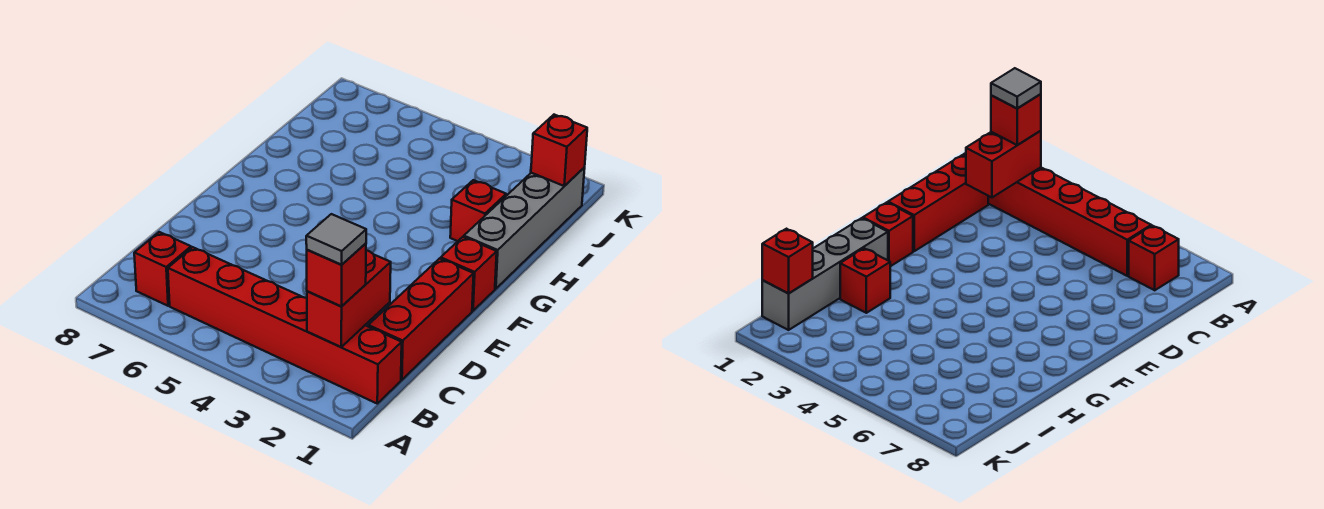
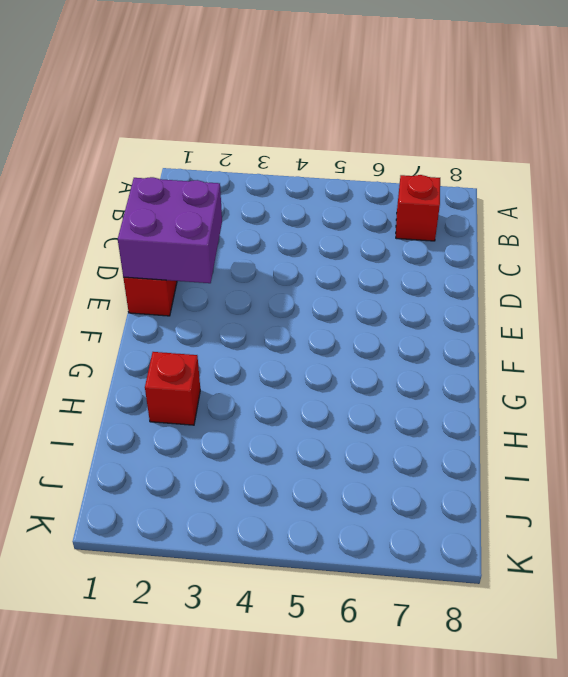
purple 2x2 brick [118,177,222,283] -> none
none -> red 1x6 brick [168,247,402,403]
none -> red 1x1 brick [441,237,497,311]

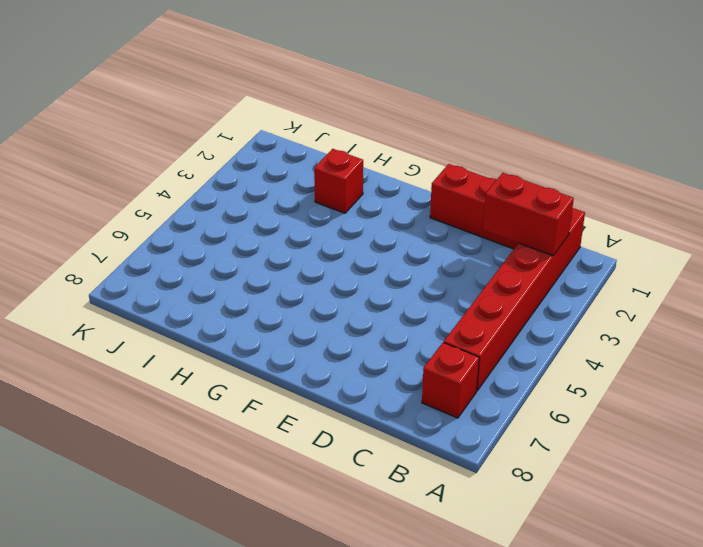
none -> red 1x1 brick [441,237,497,311]
none -> grey 1x4 brick [464,168,585,289]

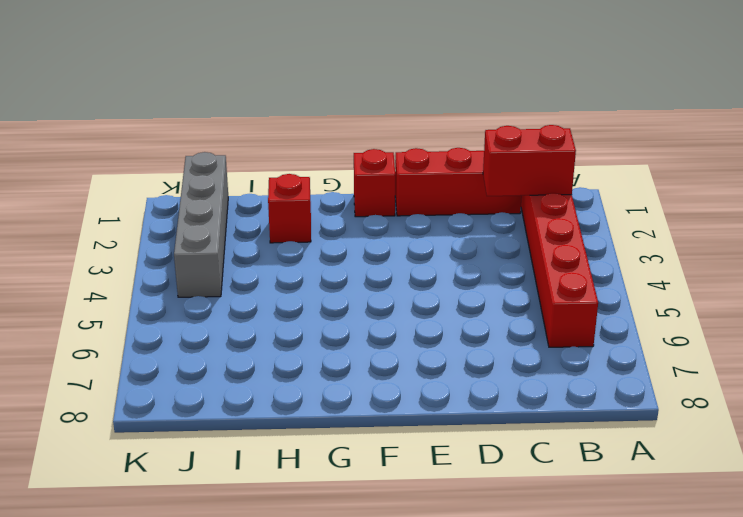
grey 1x4 brick [174,152,228,297] -> grey 1x4 brick turned to [464,168,585,289]
none -> red 1x1 brick [134,232,191,306]
none -> red 1x1 brick [531,115,587,186]

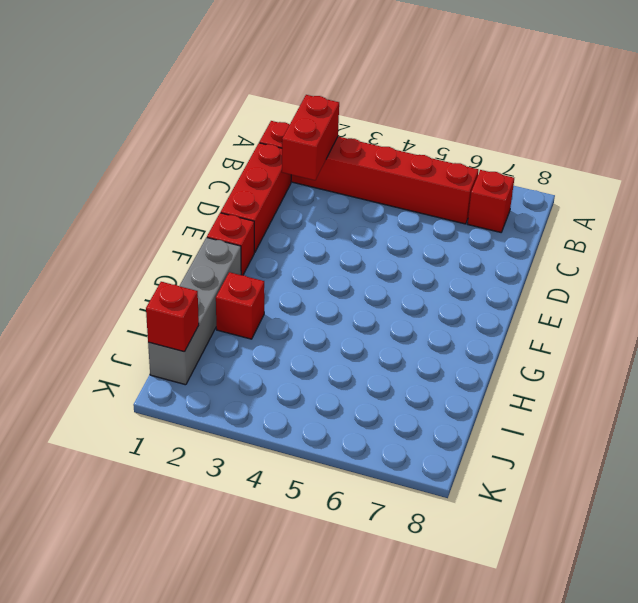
none -> red 1x1 brick [307,243,366,307]
none -> grey 1x1 tile [306,214,366,265]

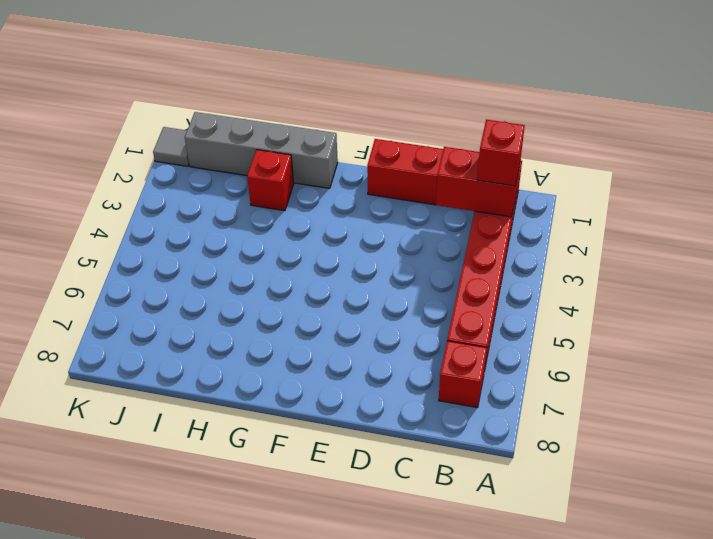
grey 1x1 tile [153,127,189,166] -> grey 1x1 tile moved to [306,214,366,265]
none -> red 1x1 brick [441,237,497,311]
none -> red 1x1 brick [531,115,587,186]

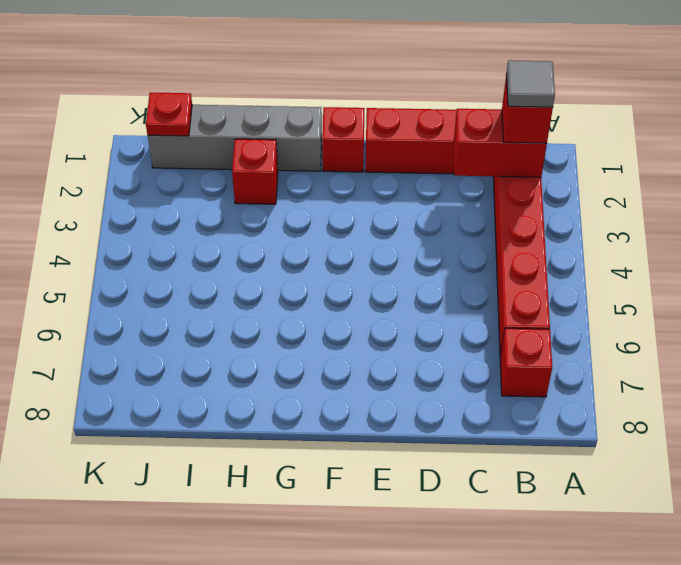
red 1x1 plate [146,93,192,136] -> red 1x1 brick [531,115,587,186]

